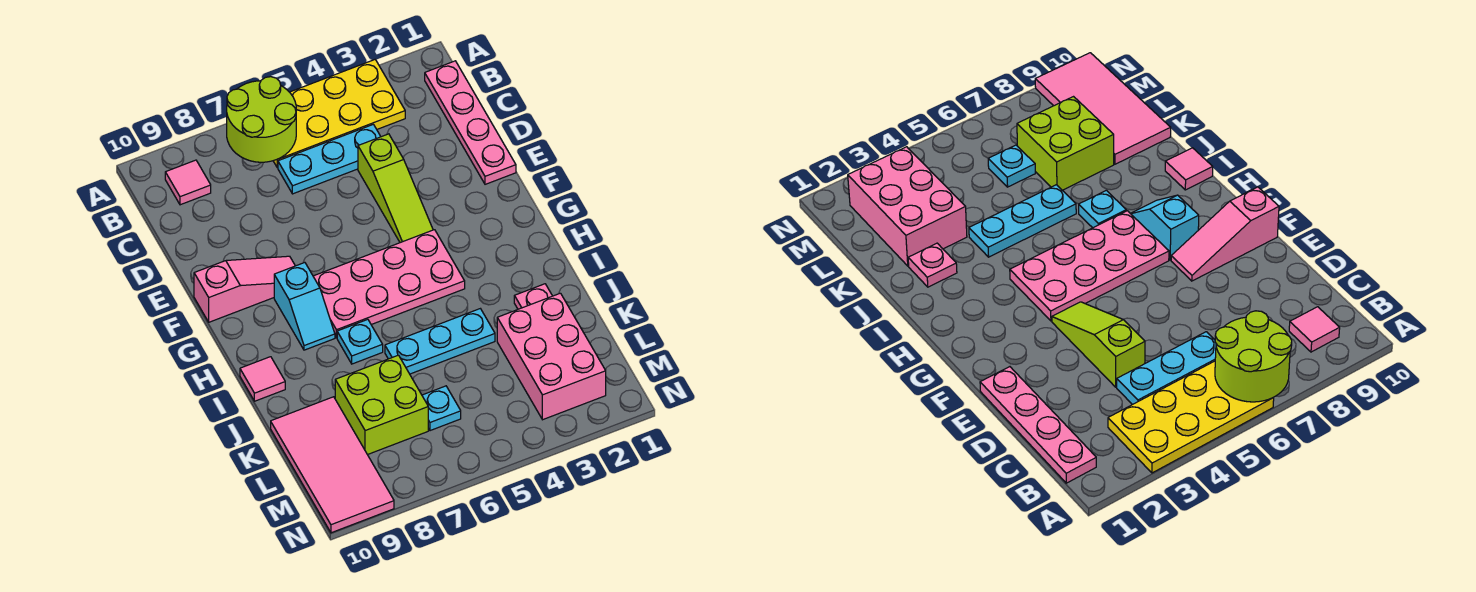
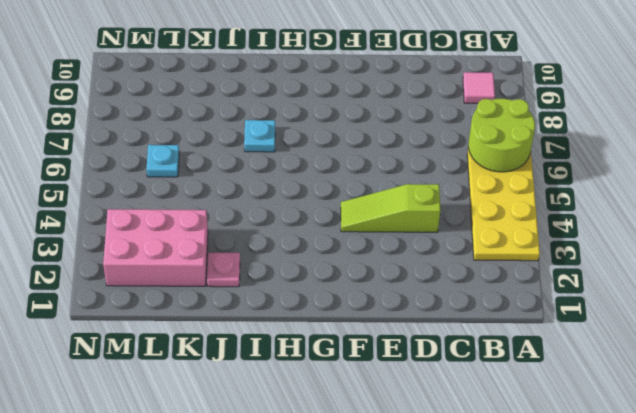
none -> pink 1x4 plate [425,61,516,184]
none -> cyan 1x3 plate [278,124,381,194]
none -> pink 1x3 slope [194,256,295,322]

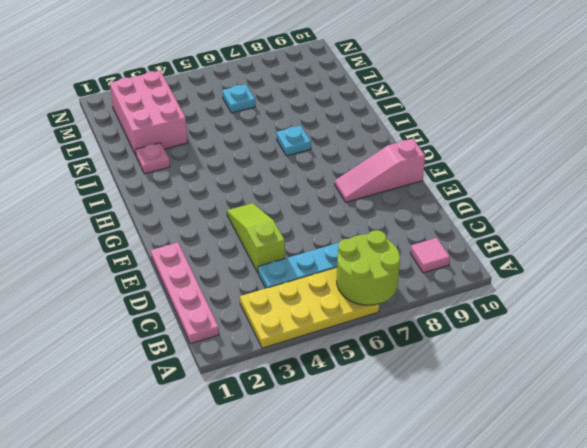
none -> pink 2x4 plate [313,230,465,338]
none -> cyan 1x2 slope [274,263,335,350]
none -> pink 1x1 tile [240,357,285,401]

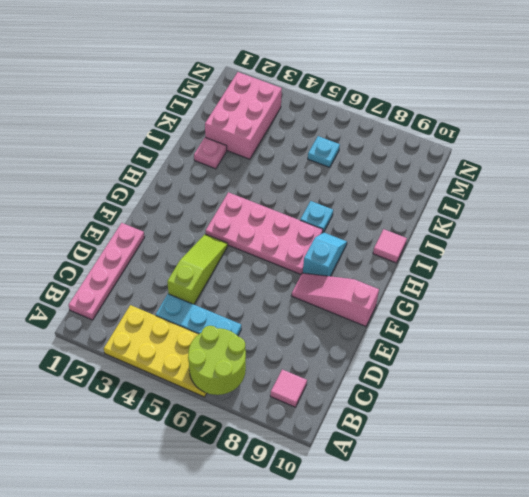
none -> cyan 1x3 plate [385,309,495,374]
none -> lime 2x2 brick [335,355,428,455]
none -> pink 2x4 tile [271,397,394,533]

